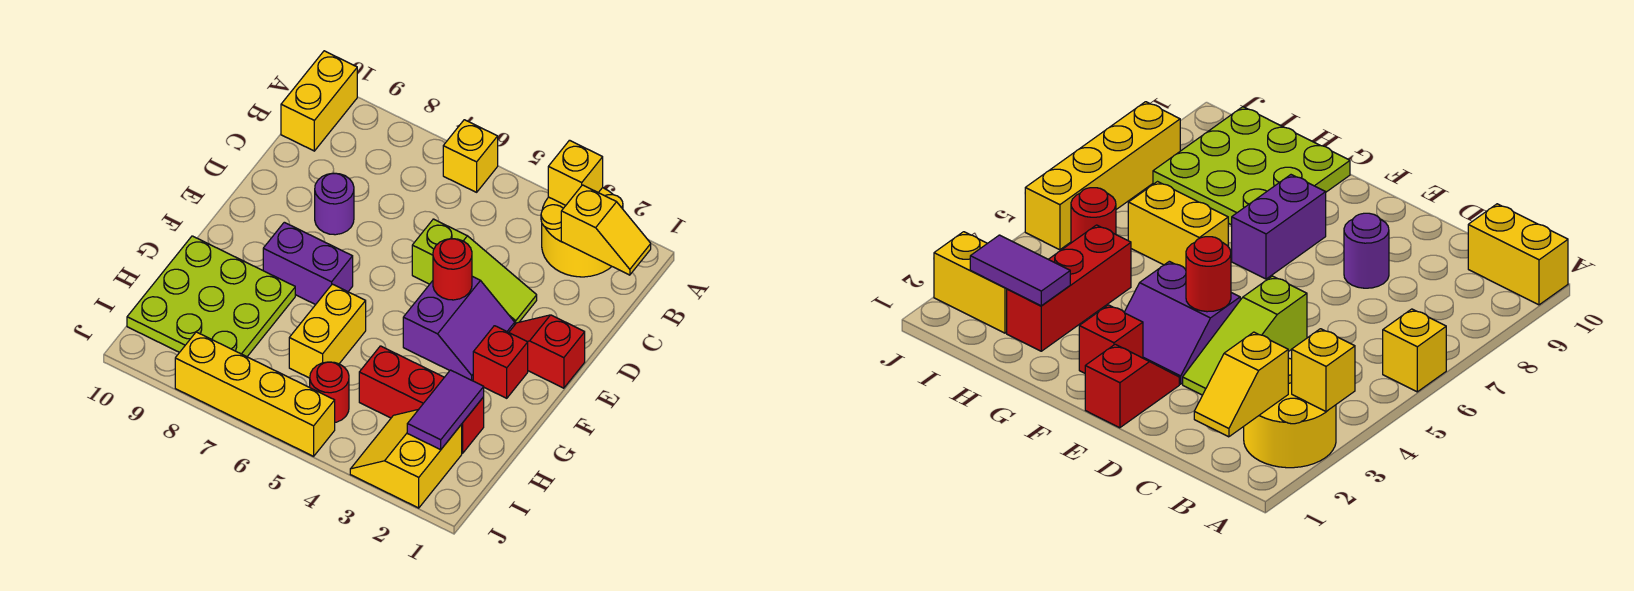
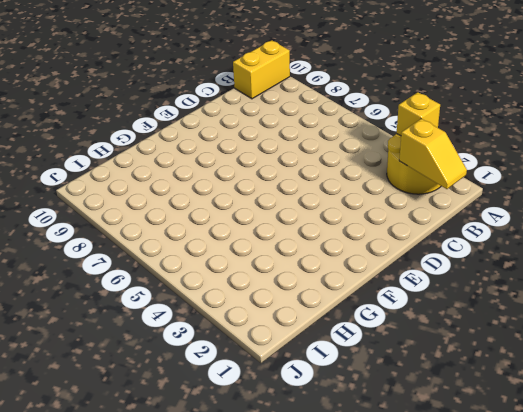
none -> yellow 1x1 brick [443,120,498,192]
none -> lime 1x3 slope [412,219,537,324]
none -> purple 1x1 round brick [315,173,354,235]

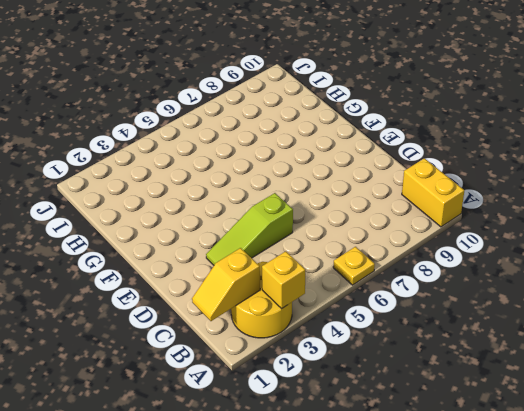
yellow 1x1 plate [333,247,375,285] -> yellow 1x1 brick [443,120,498,192]
none -> purple 1x1 round brick [315,173,354,235]
none -> red 1x2 slope [509,315,585,388]
none -> purple 2x2 slope [403,276,515,380]

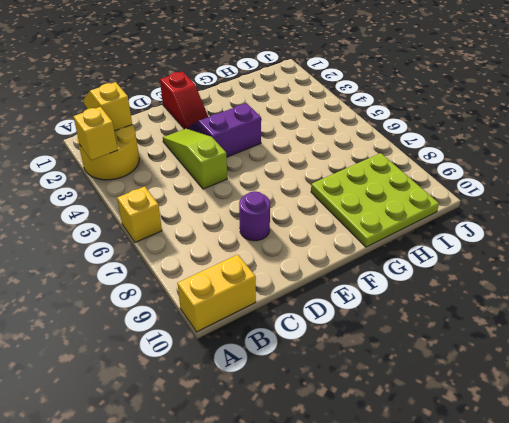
none -> red 1x1 brick [473,326,528,398]
none -> purple 1x2 brick [263,222,353,305]
none -> yellow 1x2 brick [289,284,366,378]

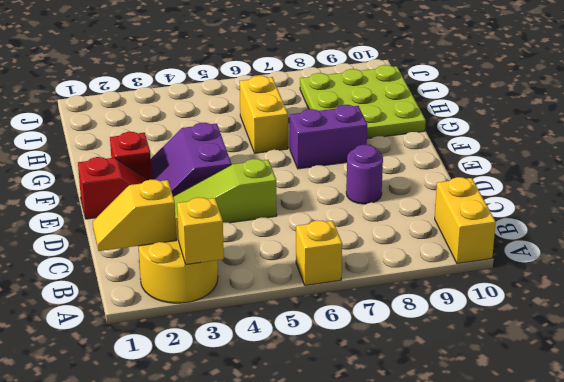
none -> red 1x3 brick [359,346,484,453]
none -> yellow 2x2 slope [350,410,462,508]
none -> red 1x1 round brick [310,362,349,422]

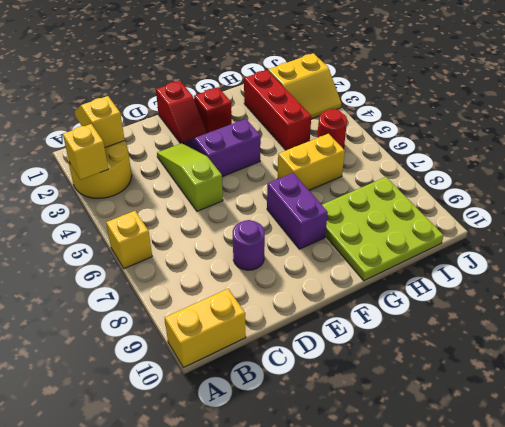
none -> yellow 1x4 brick [175,332,335,456]
none -> red 1x1 round brick [433,239,472,300]
none -> purple 1x2 tile [407,370,484,450]

